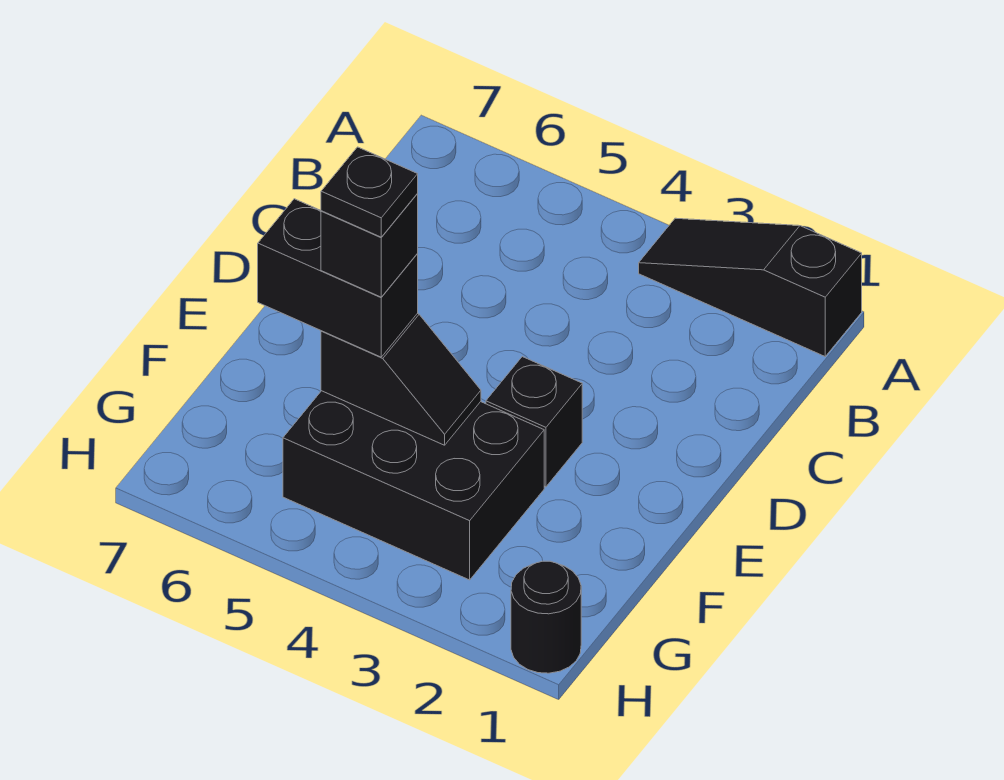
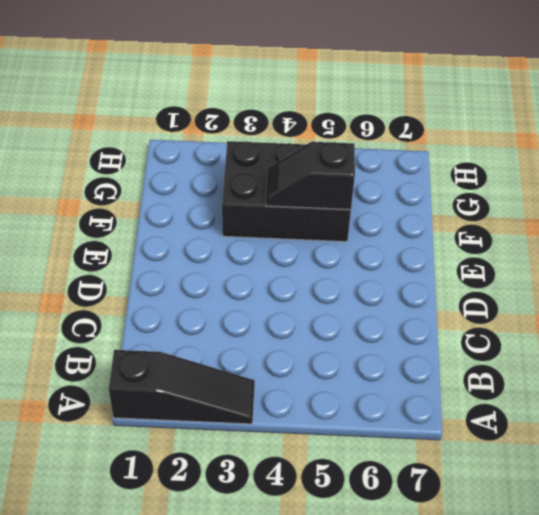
none -> black 1x1 brick [486,357,582,487]
none -> black 1x1 round brick [511,561,581,673]

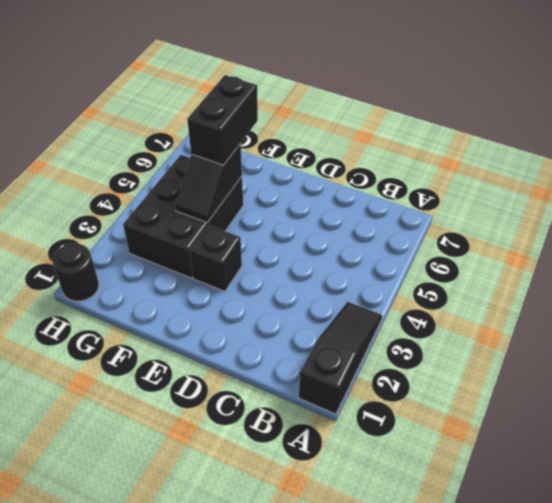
none -> black 1x1 brick [321,194,418,297]
none -> black 1x1 plate [321,147,418,237]

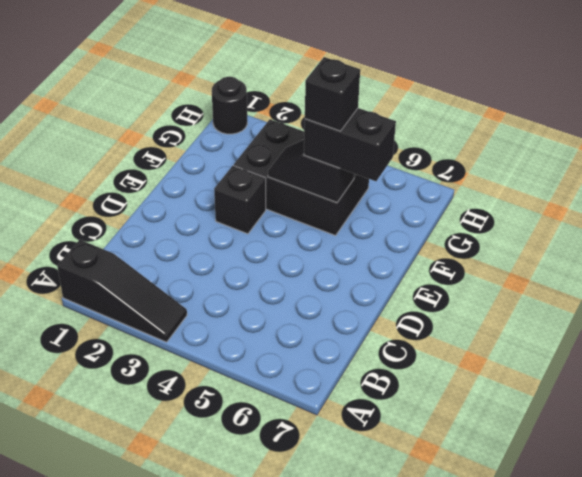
none -> black 1x1 plate [321,147,418,237]

